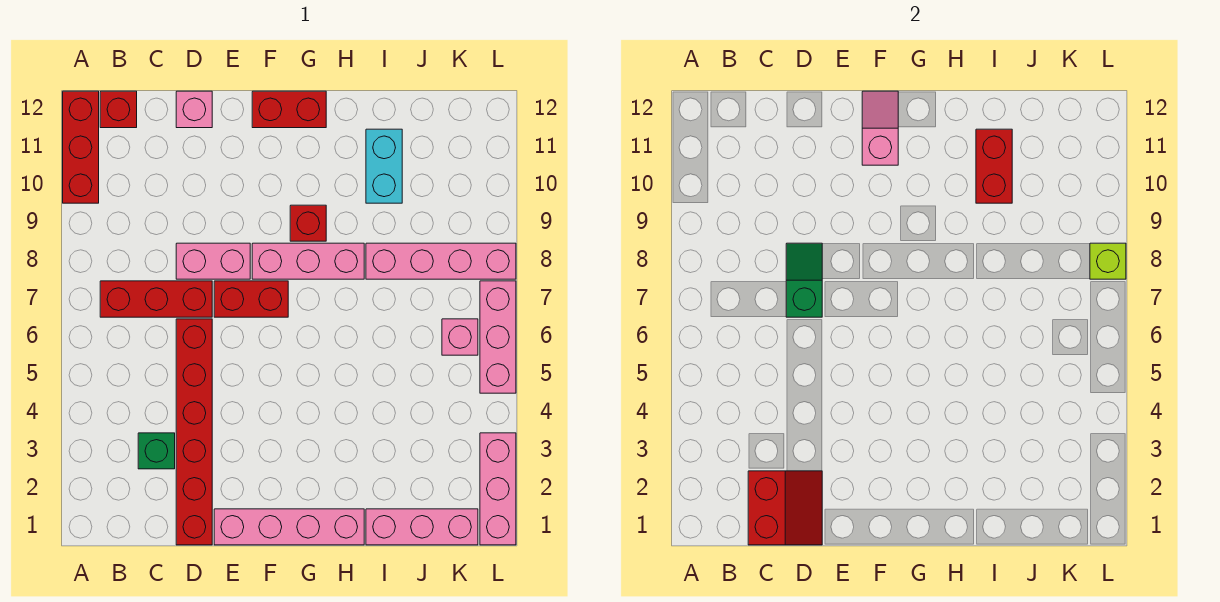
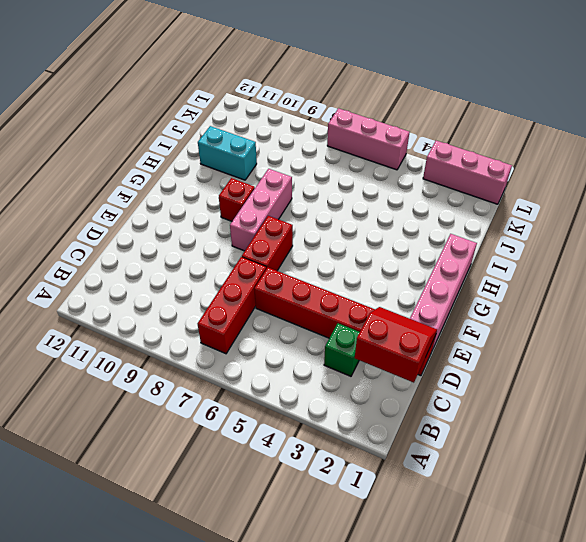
none -> red 1x3 brick [63,91,99,203]
none -> red 1x1 brick [100,91,137,128]
none -> pink 1x2 brick [176,243,250,279]

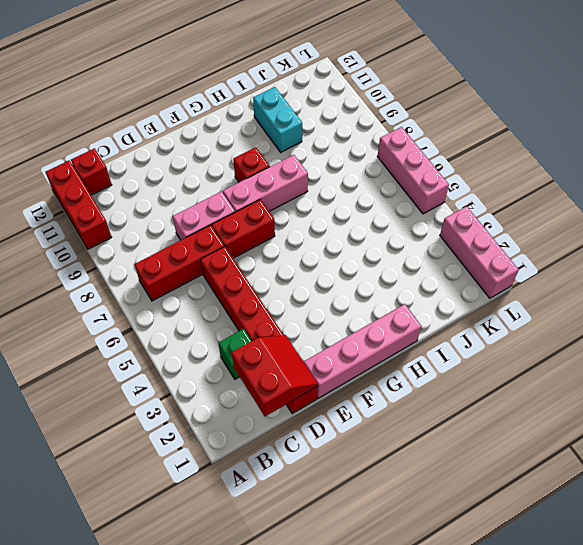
none -> pink 1x1 brick [176,91,212,128]
none -> red 1x2 brick [252,91,326,128]
none -> pink 1x3 brick [366,509,478,545]

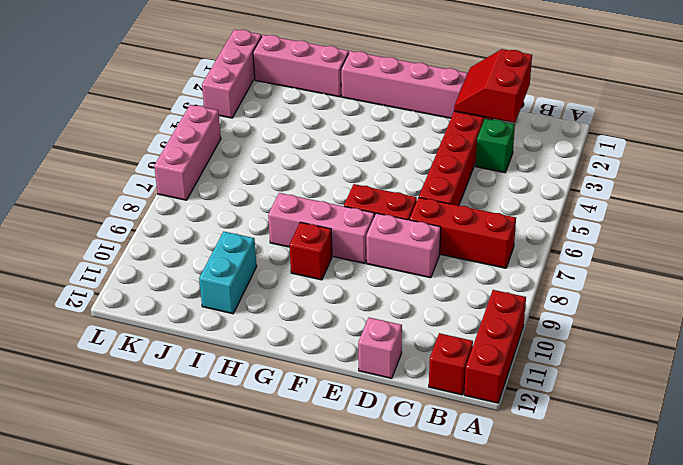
none -> red 1x2 brick [252,91,326,128]
none -> pink 1x4 brick [366,243,516,279]
none -> pink 1x1 brick [442,319,478,355]

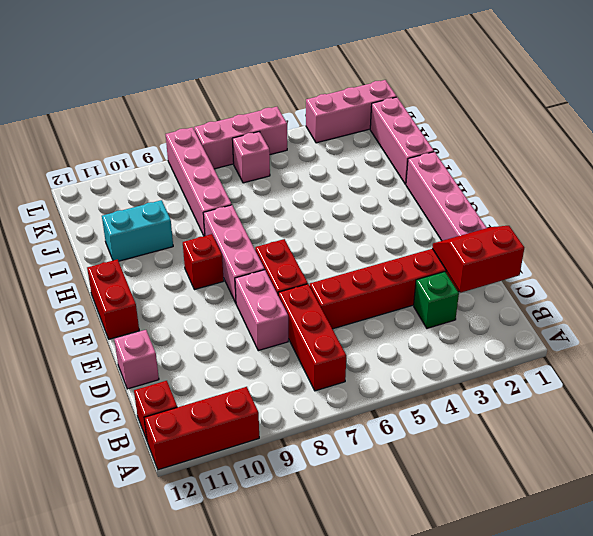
none -> green 1x2 slope [786,243,822,317]
none -> pink 1x2 slope [862,91,898,165]
none -> red 1x2 brick [976,129,1012,203]

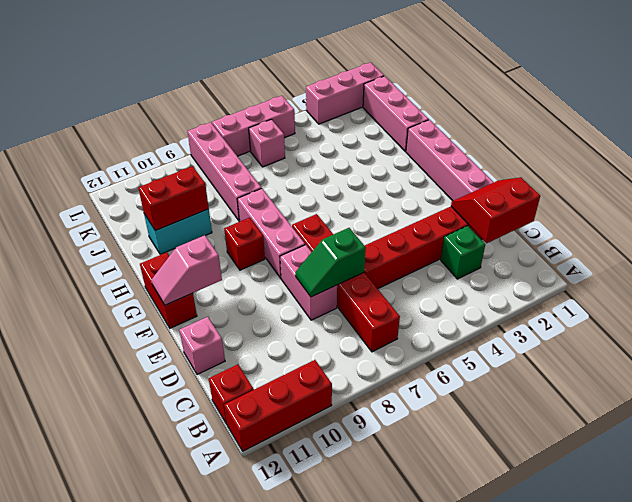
none -> lime 1x1 brick [1090,243,1126,279]

